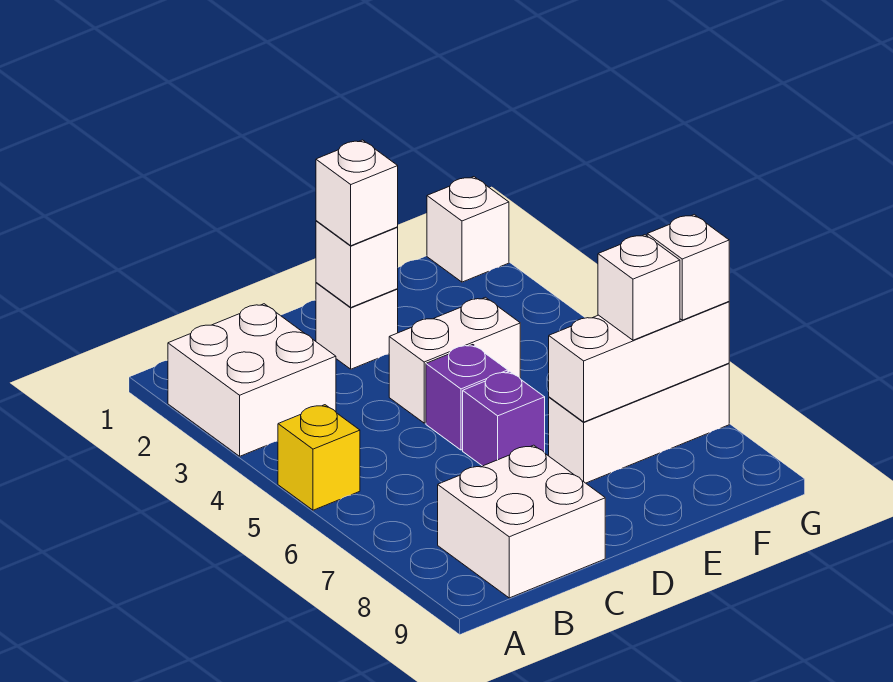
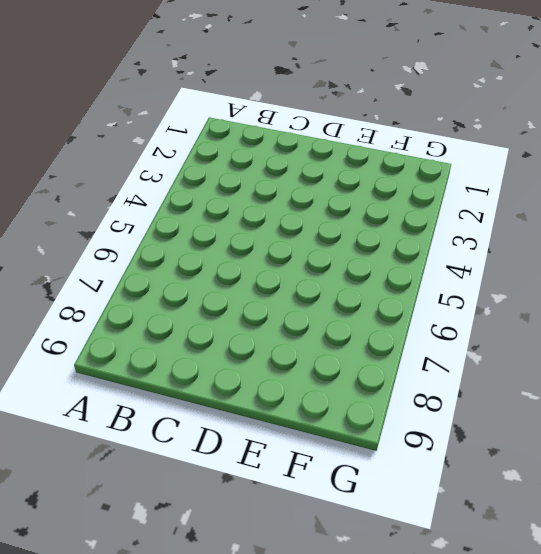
none -> white 2x2 brick [168,304,336,456]
none -> yellow 1x1 brick [278,405,360,510]
none -> white 2x2 brick [438,445,605,598]

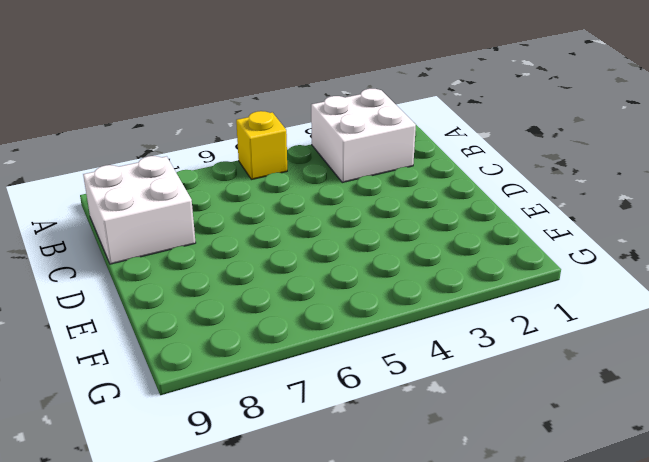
none -> white 1x1 brick [316,283,398,369]
none -> white 1x2 brick [389,297,520,423]
none -> purple 1x1 brick [426,345,508,450]

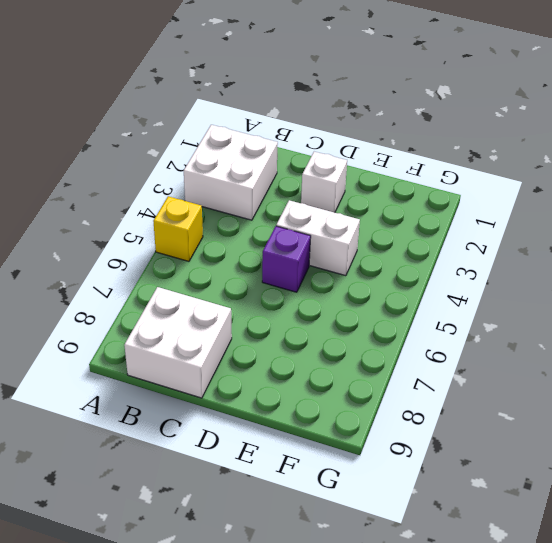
none -> purple 1x1 brick [463,371,545,466]
none -> white 1x3 brick [549,363,729,483]
none -> white 1x1 brick [427,177,509,282]

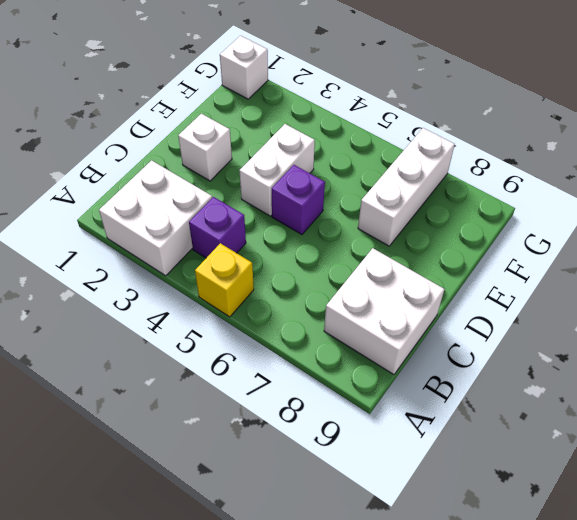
purple 1x1 brick [189,197,246,258] -> purple 1x1 brick moved to [463,371,545,466]
none -> white 1x1 brick [316,221,398,307]
none -> white 1x3 brick [549,302,729,422]
none -> white 1x1 brick [316,140,398,246]

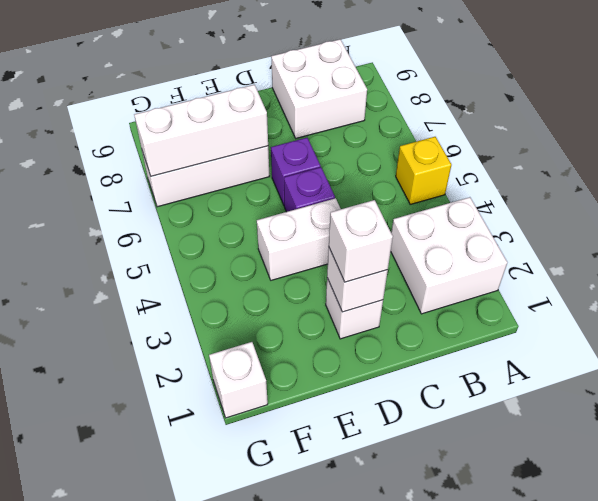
none -> white 1x1 brick [598,235,680,340]
none -> white 1x1 brick [647,215,729,320]

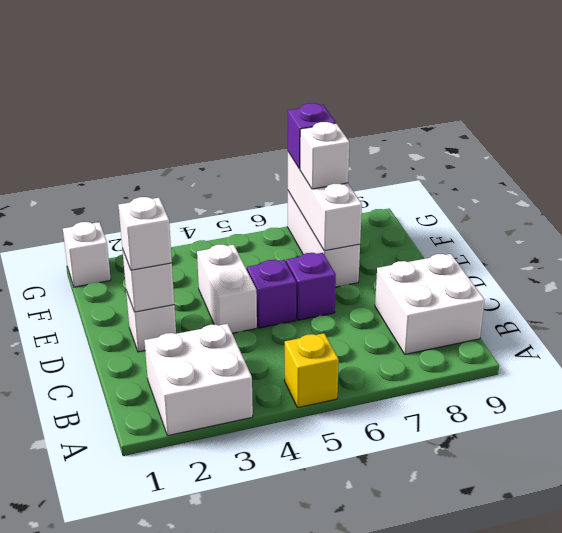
purple 1x1 brick [288,103,336,169] -> white 1x1 brick [647,215,729,320]

